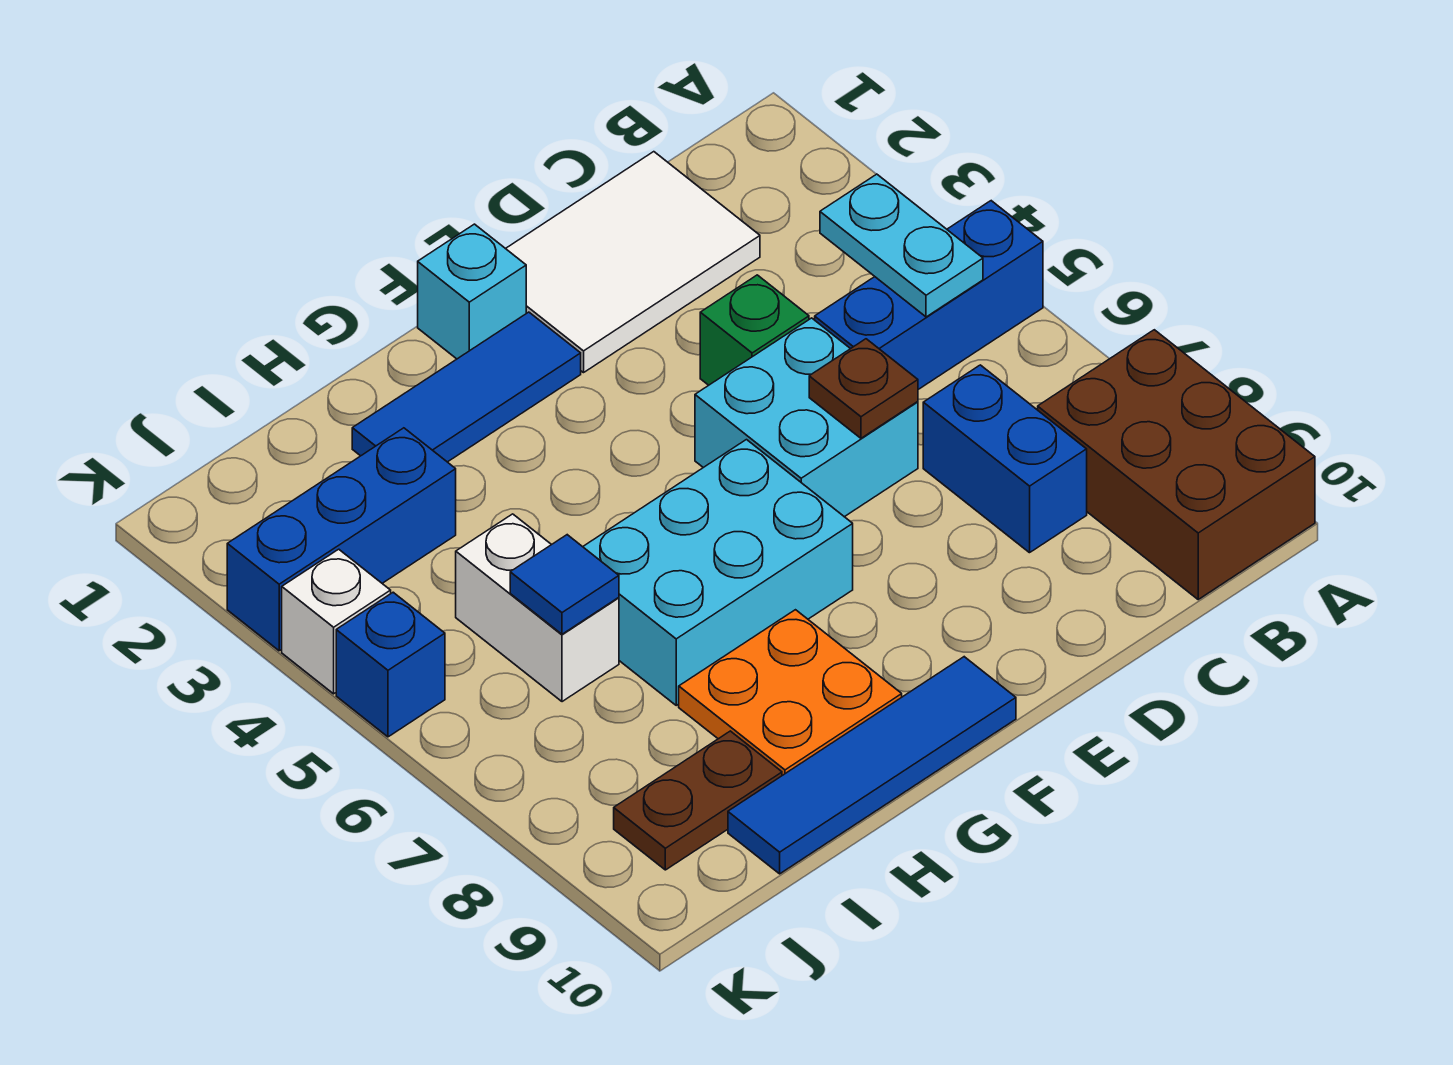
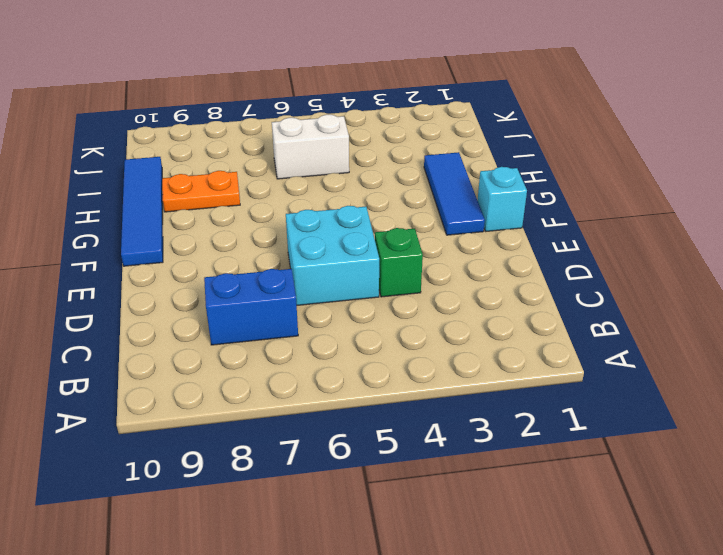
orange 1x2 plate [162,171,240,212] -> orange 2x2 plate [679,610,902,776]
none -> blue 1x3 brick [815,201,1043,389]
none -> brown 2x3 brick [1038,330,1315,599]
none -> white 2x3 tile [506,152,760,373]

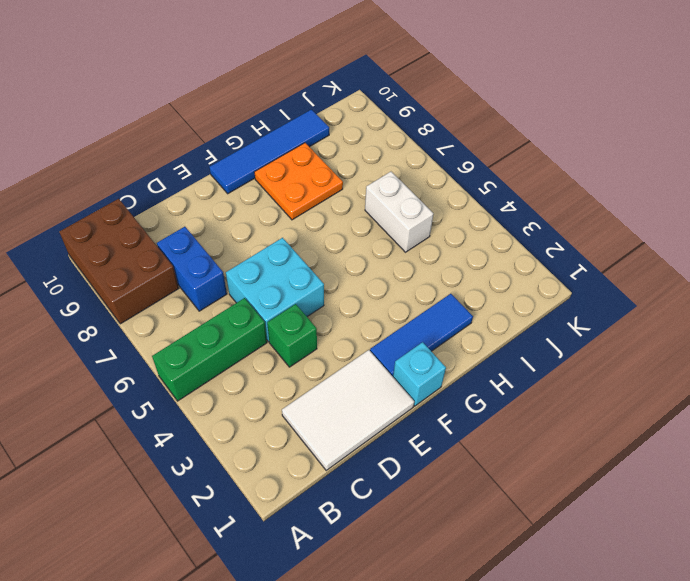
green 1x3 brick [152,298,267,401] -> blue 1x3 brick [815,201,1043,389]
none -> cyan 2x3 brick [583,440,853,705]
none -> blue 1x3 brick [227,428,456,651]
none -> brown 1x2 plate [614,731,782,870]

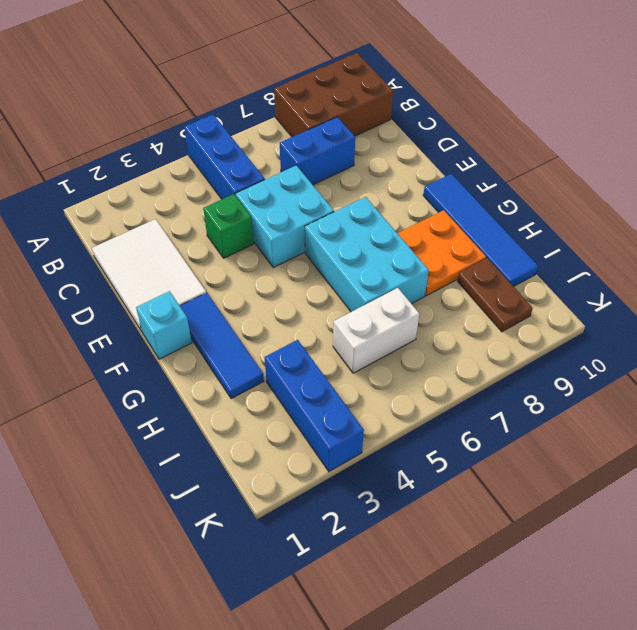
none -> white 1x1 brick [282,549,391,694]
none -> blue 1x1 brick [336,592,445,737]
none -> cyan 1x2 plate [820,174,983,317]

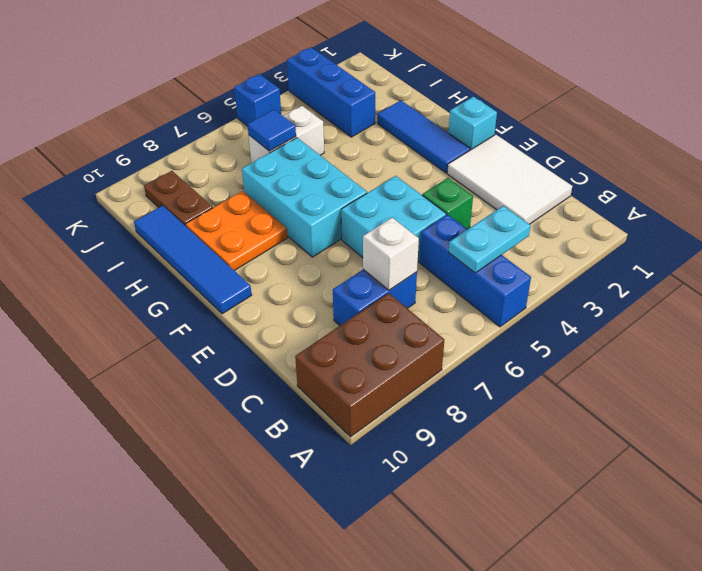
white 1x1 brick [363,218,419,290] -> white 1x1 brick moved to [282,549,391,694]
none -> brown 1x1 plate [809,339,918,438]

